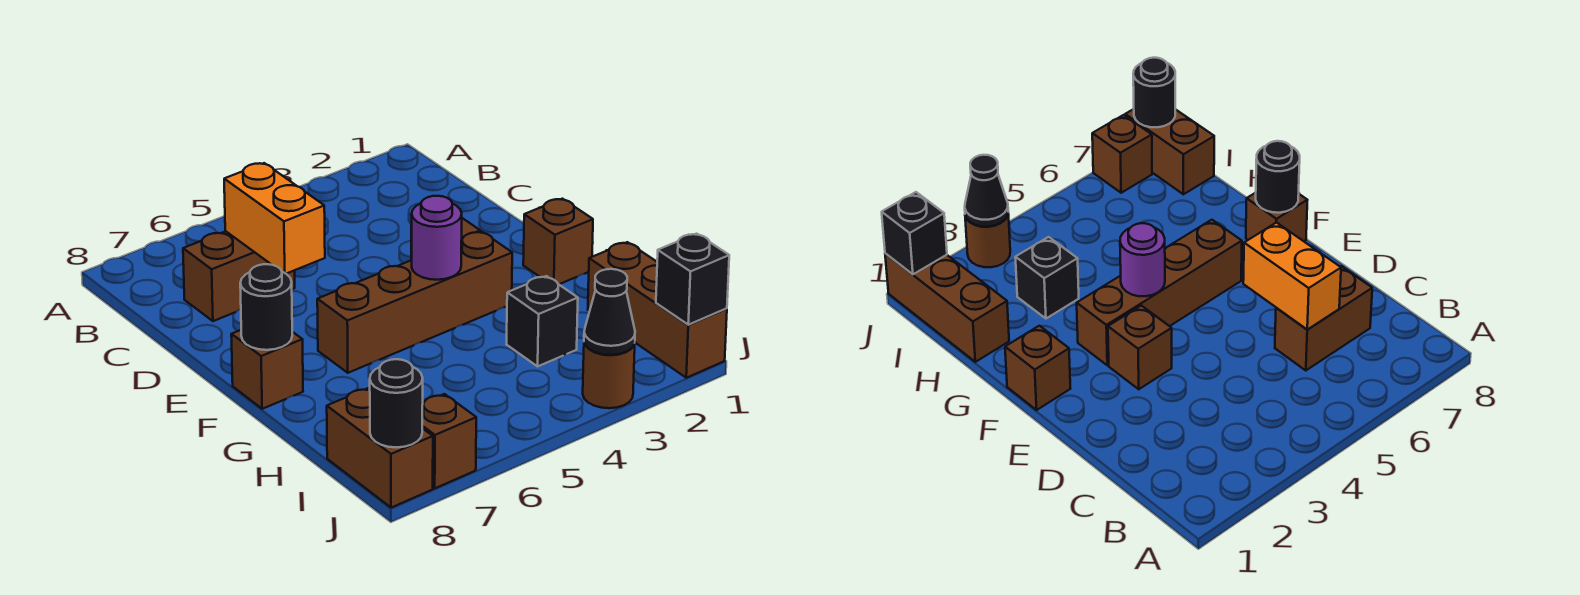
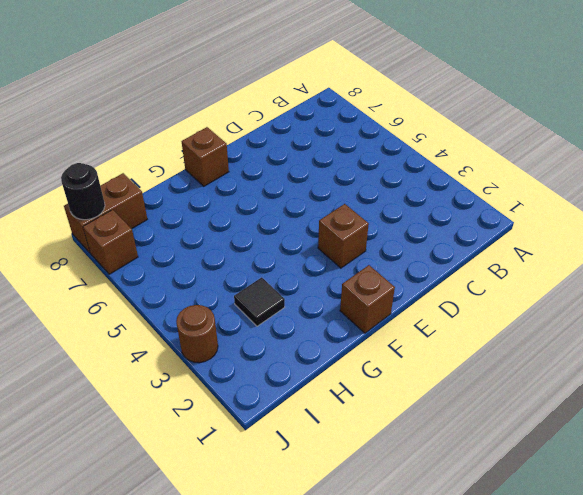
black 1x1 tile [234,277,285,326] -> black 1x1 brick [507,276,578,366]
none -> brown 1x2 brick [183,231,295,321]
none -> brown 1x4 brick [317,232,512,373]
none -> brown 1x3 brick [588,242,727,378]

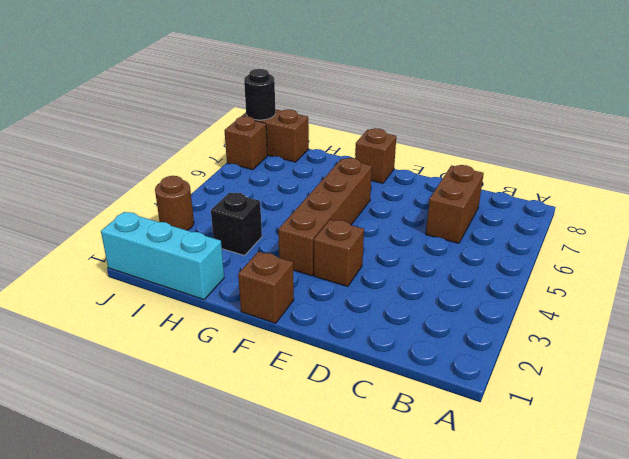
cyan 1x3 brick [101,212,224,300] -> brown 1x3 brick [588,242,727,378]
none -> orange 1x2 brick [224,163,325,274]
none -> purple 1x1 round brick [412,196,462,280]
none -> black 1x1 round brick [240,264,292,350]

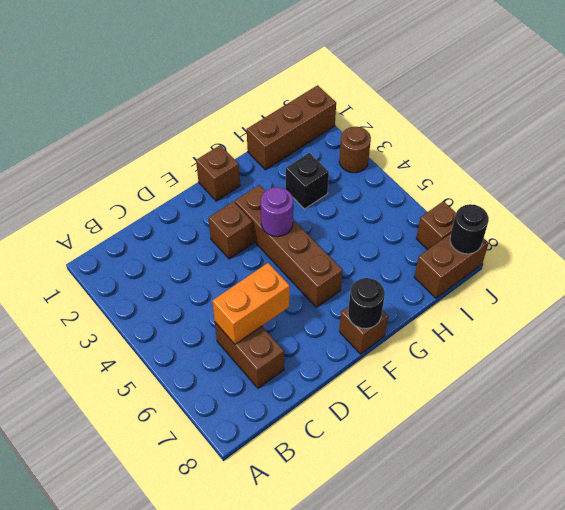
none -> black 1x1 brick [656,234,729,325]
none -> black 1x1 cone [584,269,635,355]

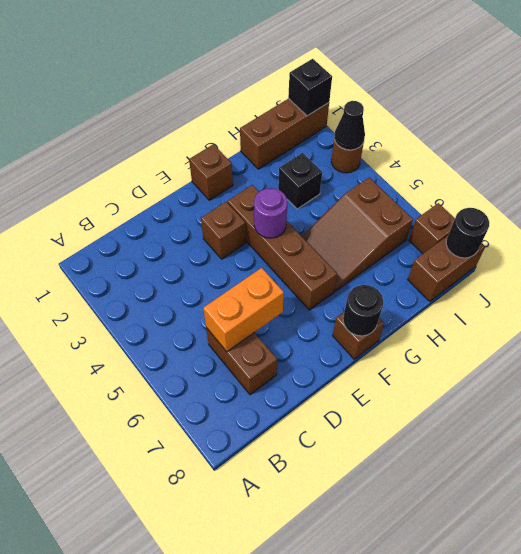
brown 2x3 slope [302,178,413,291] -> none

